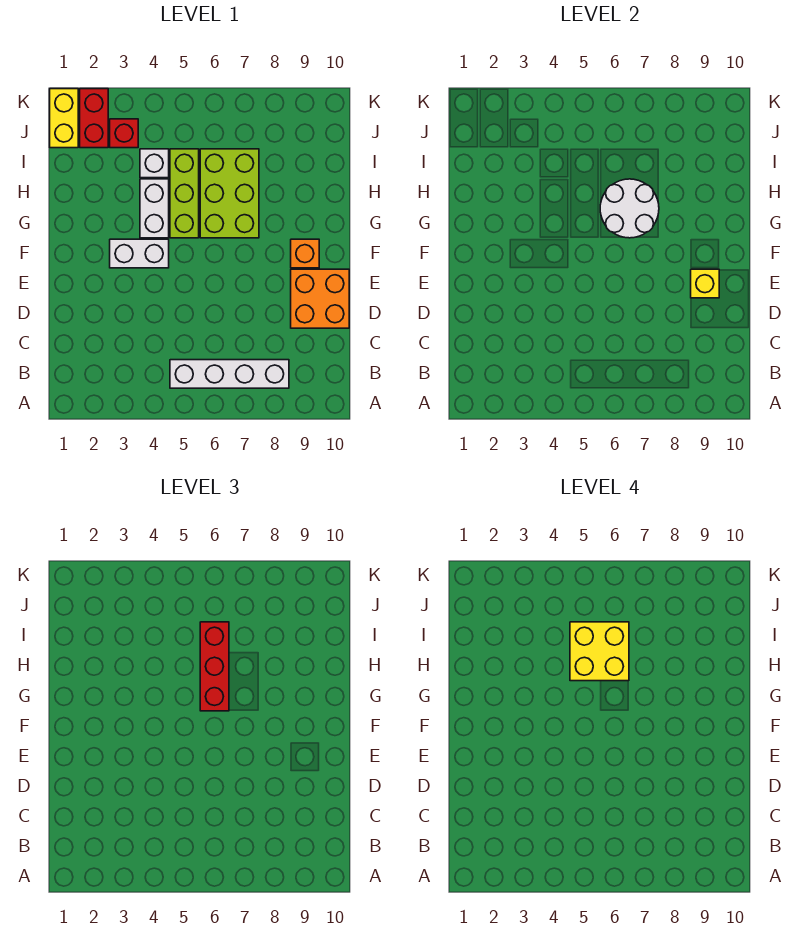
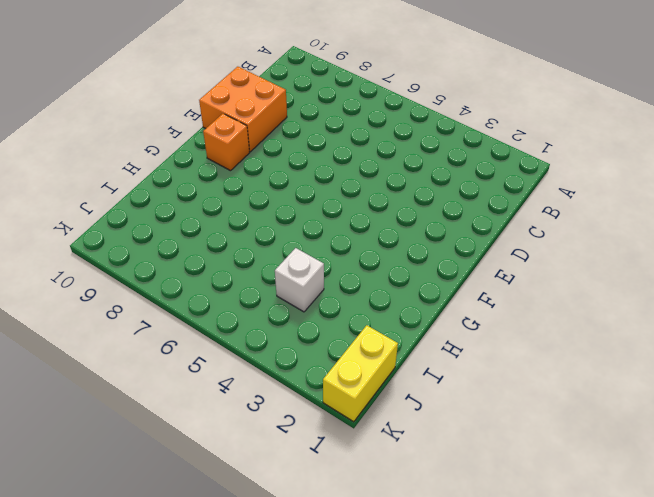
none -> white 1x4 brick [170,360,289,388]
none -> white 1x2 brick [110,239,169,268]
none -> white 1x2 brick [140,179,169,238]

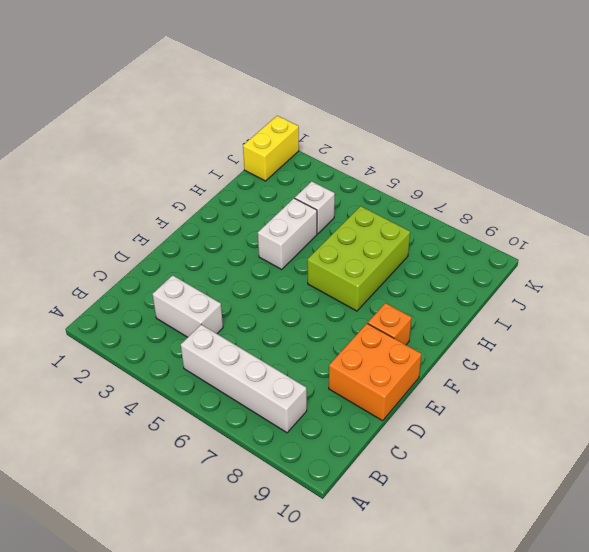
white 1x2 brick [153,275,223,337] -> white 1x2 brick moved to [110,239,169,268]
none -> lime 1x3 brick [170,149,199,238]
none -> red 1x2 brick [80,89,108,148]
none -> red 1x1 brick [110,119,138,148]

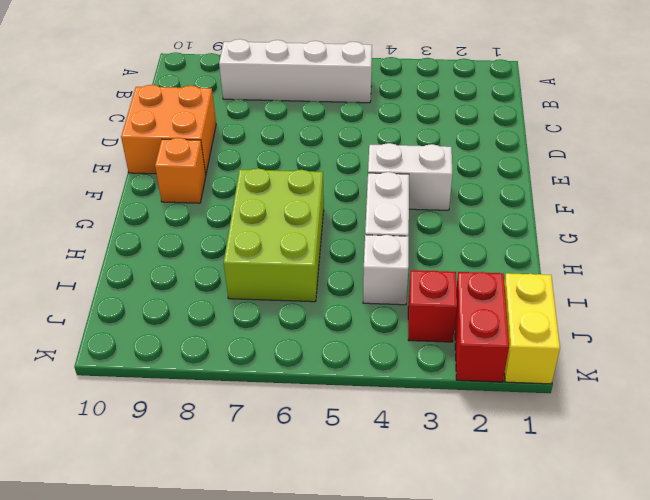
none -> lime 1x3 brick [170,149,199,238]
none -> yellow 1x1 brick [691,269,719,298]
none -> white 2x2 round brick [600,179,659,238]

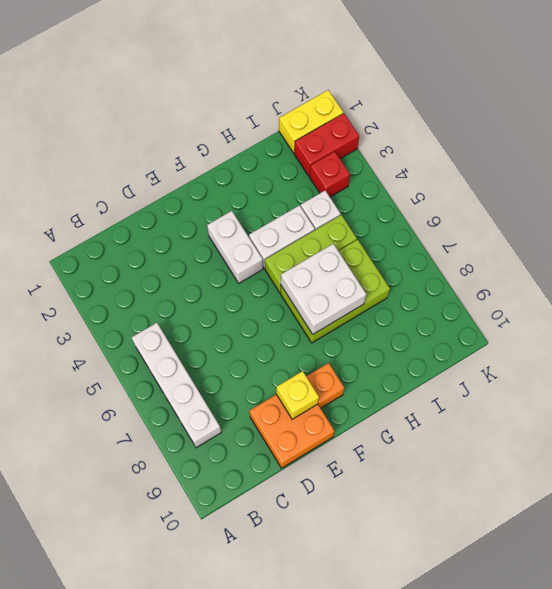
white 2x2 brick [281,244,366,334] -> white 2x2 round brick [600,179,659,238]
none -> red 1x3 brick [200,622,229,711]
none -> yellow 2x2 brick [570,622,629,681]

